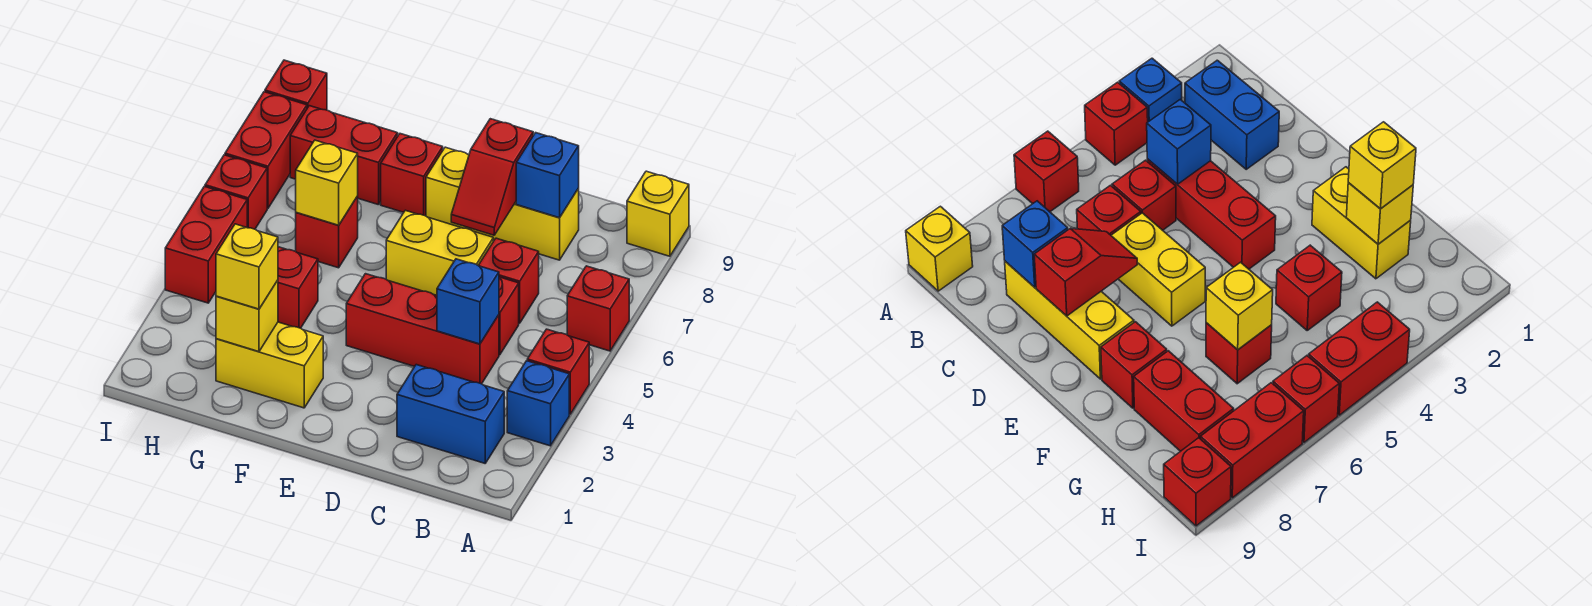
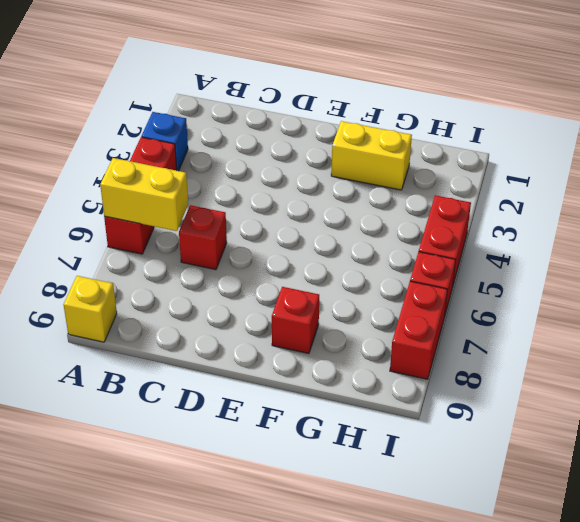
yellow 1x2 brick [100,158,188,231] -> yellow 1x2 brick moved to [386,210,493,295]
none -> blue 1x2 brick [397,365,504,463]
none -> red 1x3 brick [346,274,499,384]
none -> red 1x1 brick [499,277,519,355]

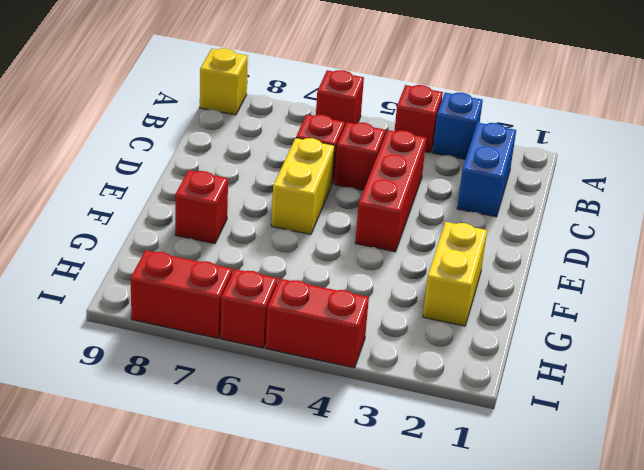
none -> yellow 1x3 brick [426,147,579,260]
none -> red 1x1 brick [278,247,318,328]
none -> red 1x1 brick [296,196,358,268]

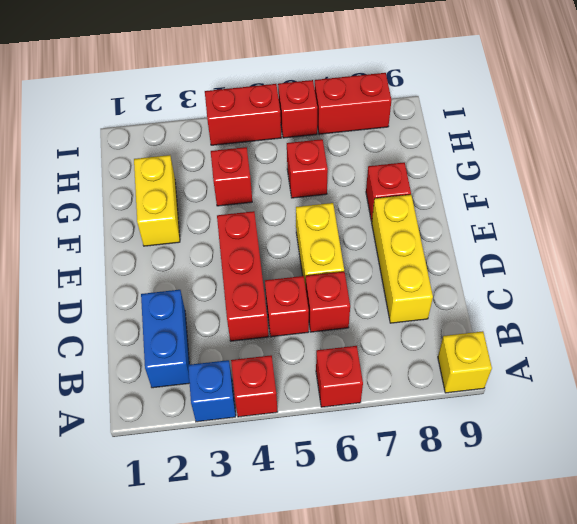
none -> red 1x2 brick [290,106,398,205]
none -> red 1x1 brick [265,60,327,110]
none -> blue 1x1 brick [437,259,499,344]

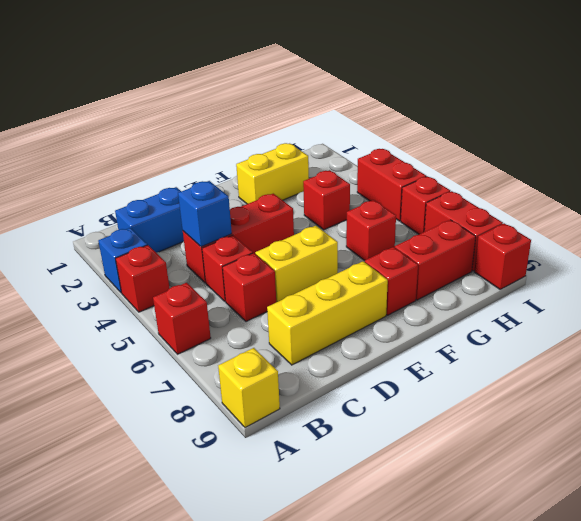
none -> blue 1x1 brick [516,133,579,218]
none -> red 1x2 slope [451,119,533,235]
none -> yellow 1x1 brick [216,280,278,352]

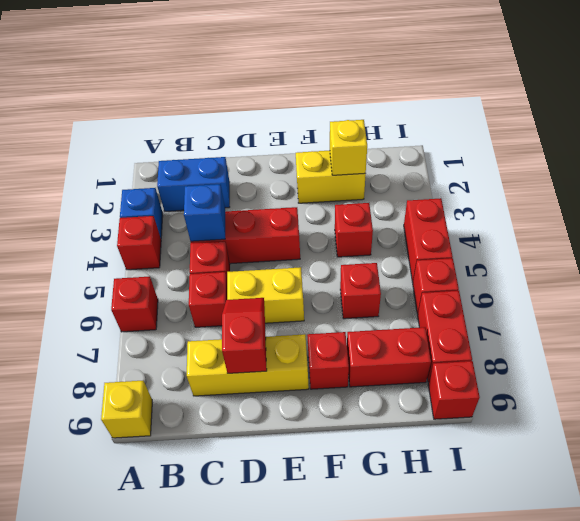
none -> blue 1x1 brick [516,133,579,218]
none -> yellow 1x1 brick [296,140,358,225]
none -> yellow 1x1 brick [216,224,278,309]

